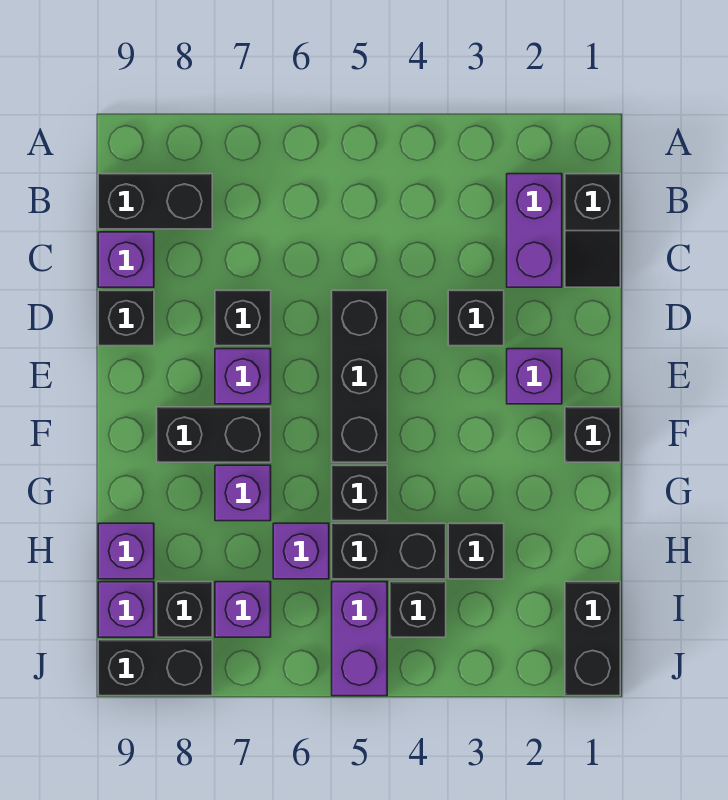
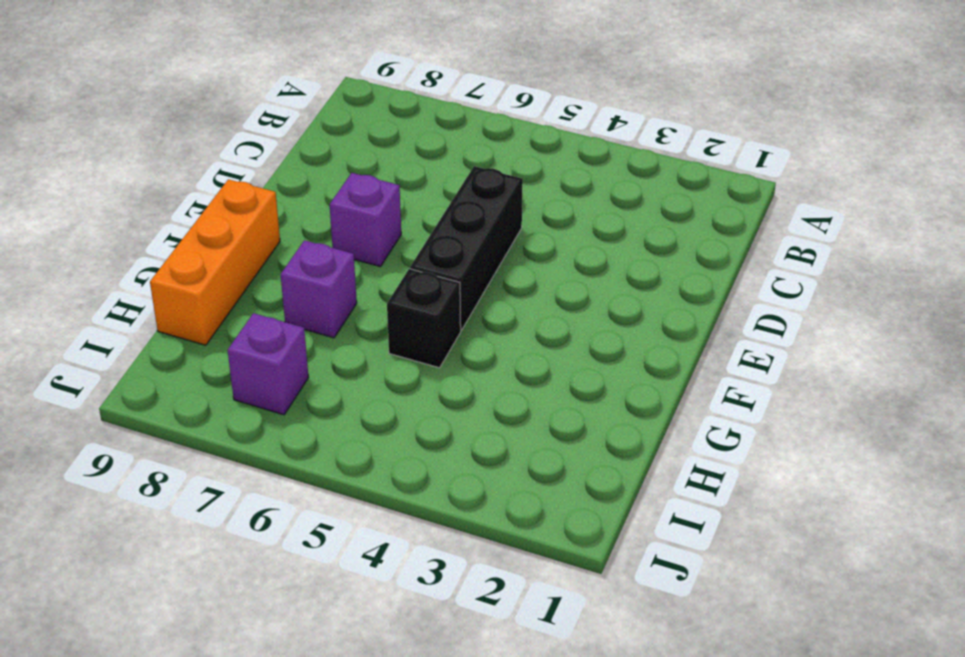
orange 1x3 brick [150,179,280,345] -> purple 1x1 brick [98,523,154,579]
none -> black 1x2 slope [565,174,620,287]
none -> purple 1x2 brick [507,174,562,287]
none -> black 1x2 brick [98,174,212,229]

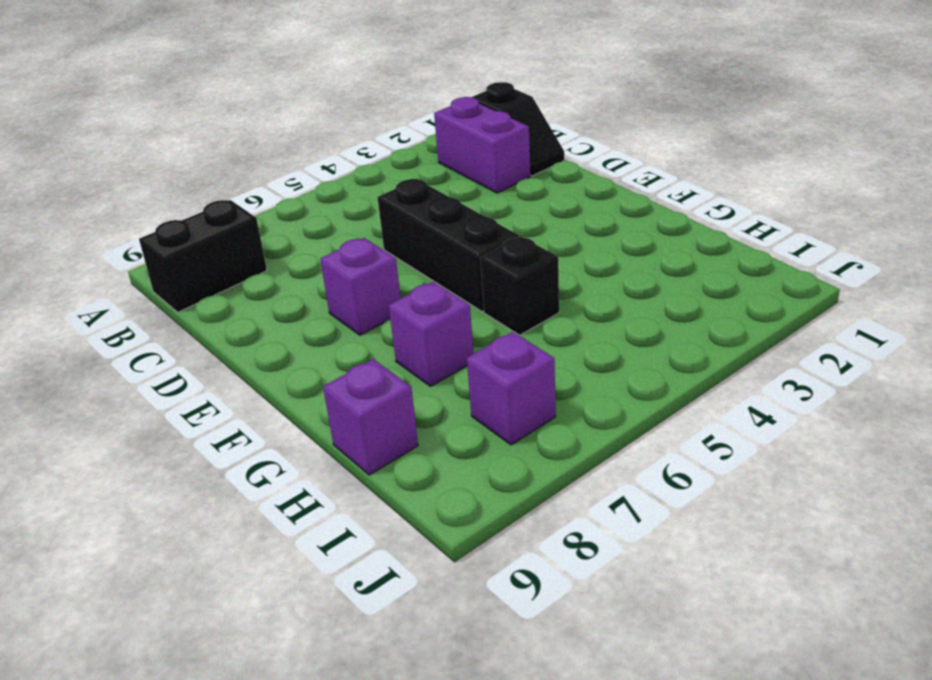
none -> purple 1x1 brick [98,232,154,287]
none -> black 1x1 brick [448,290,504,346]
none -> black 1x1 brick [215,290,271,346]

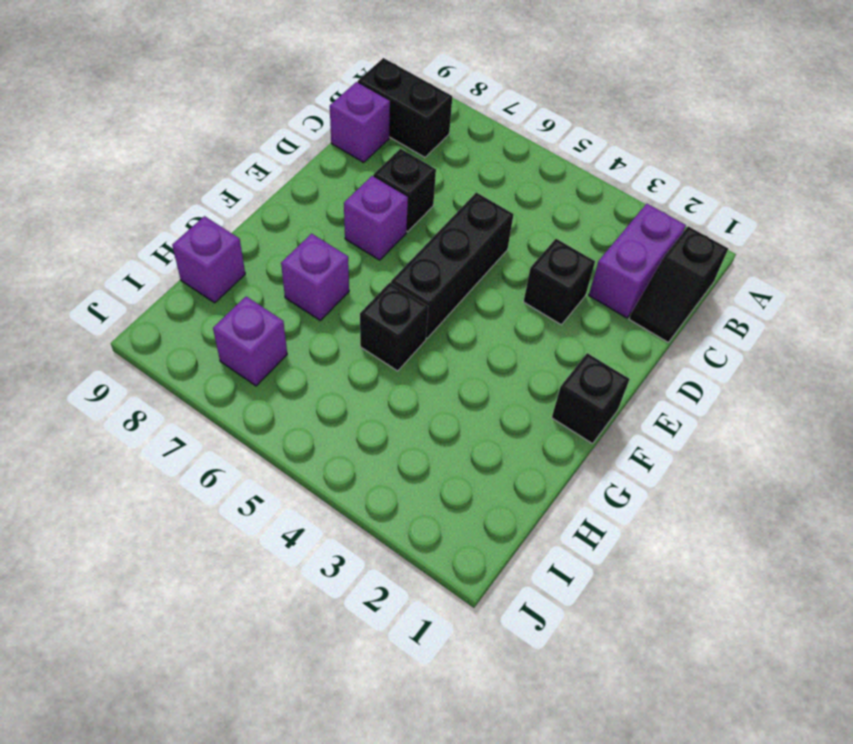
none -> black 1x1 brick [98,290,154,346]
none -> purple 1x1 brick [507,349,562,404]
none -> black 1x2 brick [157,407,271,462]

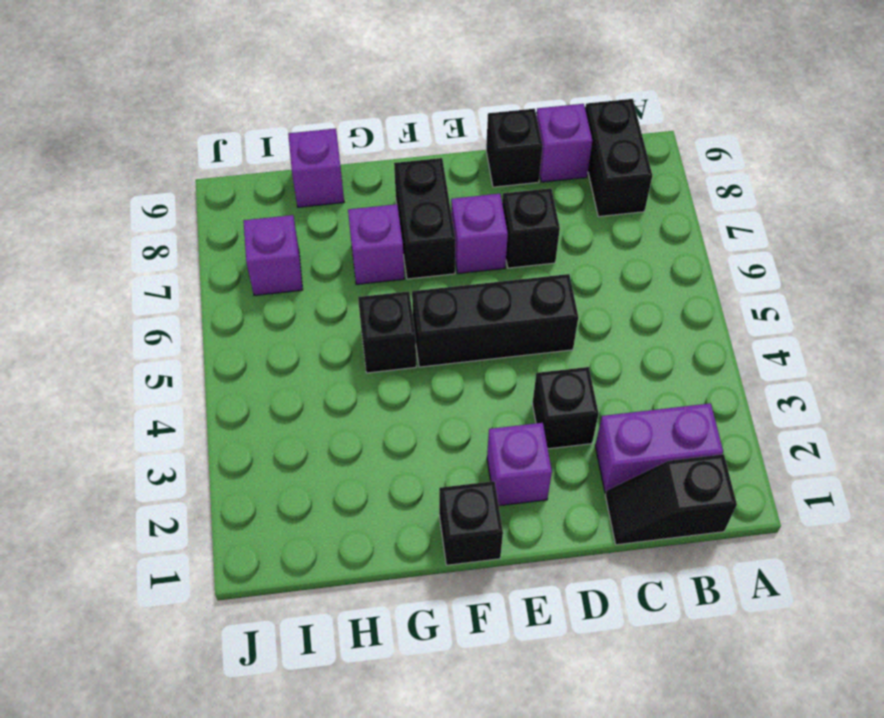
none -> black 1x1 brick [448,523,504,579]
none -> black 1x2 brick [332,523,446,579]
none -> purple 1x1 brick [273,523,329,579]

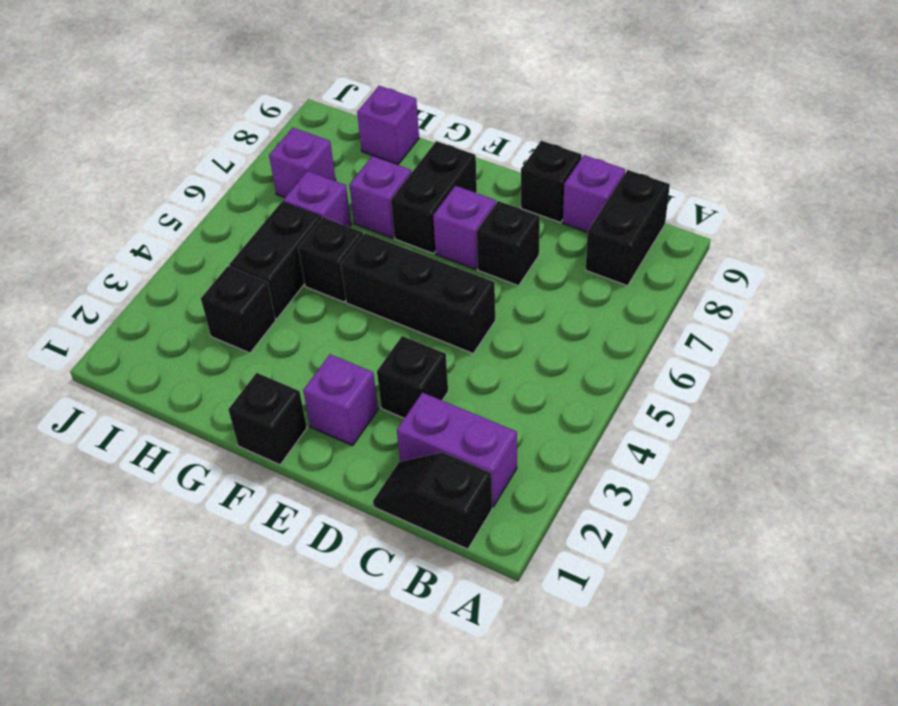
none -> black 1x2 brick [565,582,620,696]
none -> black 1x1 brick [390,582,446,637]
none -> purple 1x2 brick [332,582,387,696]

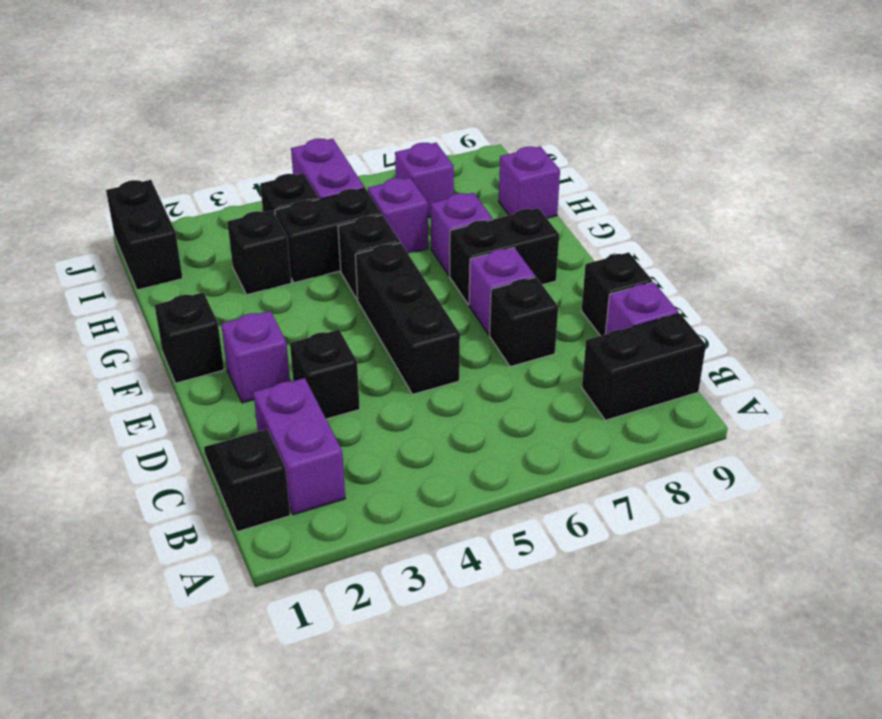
none -> black 1x1 brick [157,582,212,637]
none -> purple 1x1 brick [98,582,154,637]
none -> black 1x2 brick [98,640,212,696]

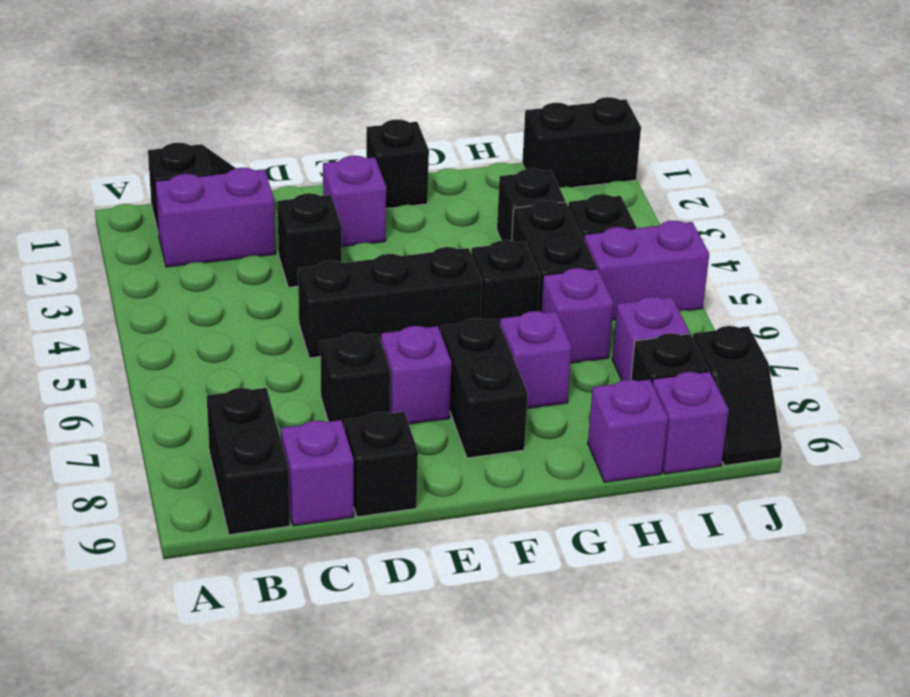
black 1x2 slope [693,326,782,466] -> black 1x2 brick [98,640,212,696]

